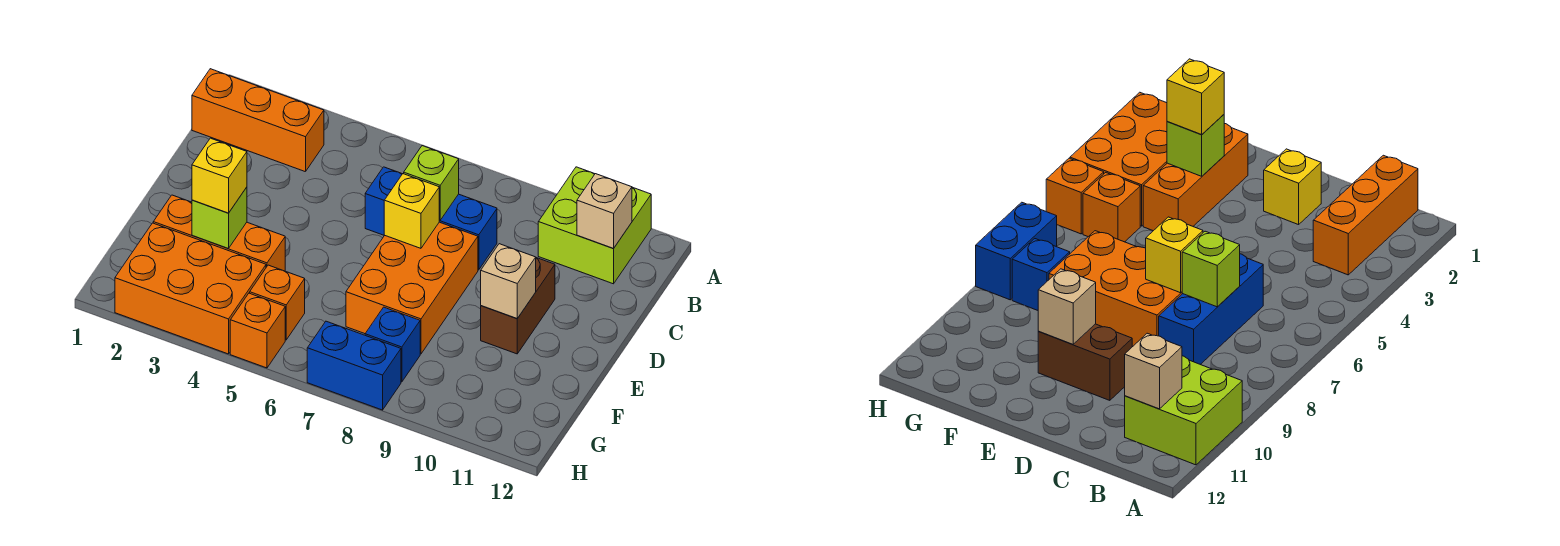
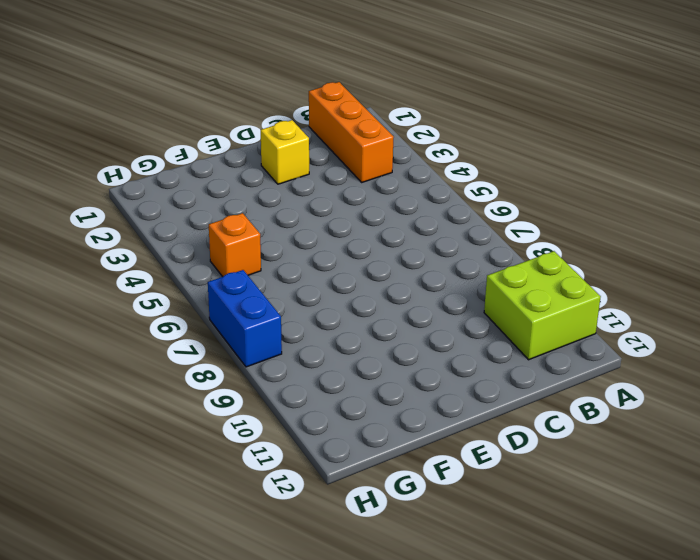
none -> blue 1x3 brick [365,167,497,270]
none -> orange 2x3 brick [346,222,478,354]
none -> brown 1x2 brick [481,258,555,354]

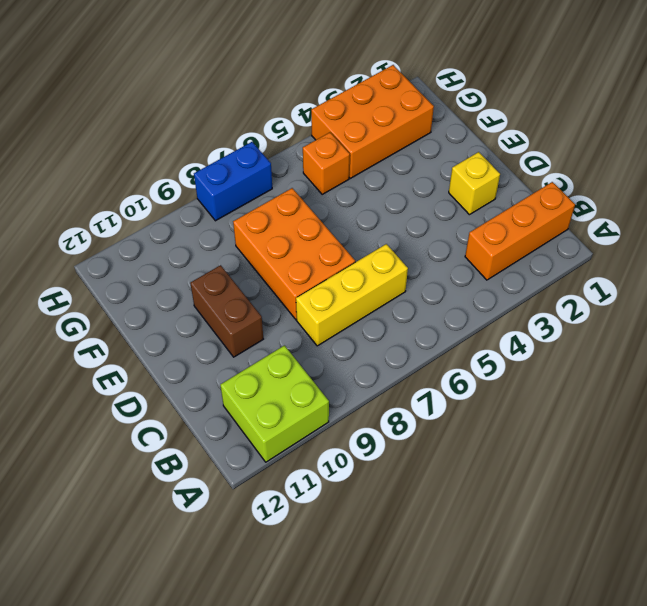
yellow 1x3 brick [296,244,408,346] -> blue 1x3 brick [365,167,497,270]
none -> orange 1x3 brick [153,195,285,271]
none -> blue 1x1 brick [365,307,420,382]
none -> orange 1x1 brick [230,293,285,368]

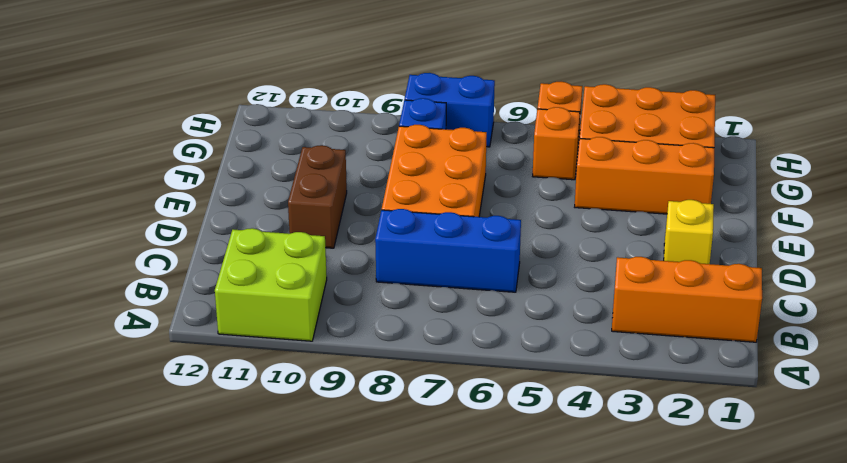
none -> tan 1x1 brick [577,174,632,249]
none -> lime 1x1 brick [404,146,459,220]
none -> yellow 1x1 brick [384,174,440,248]

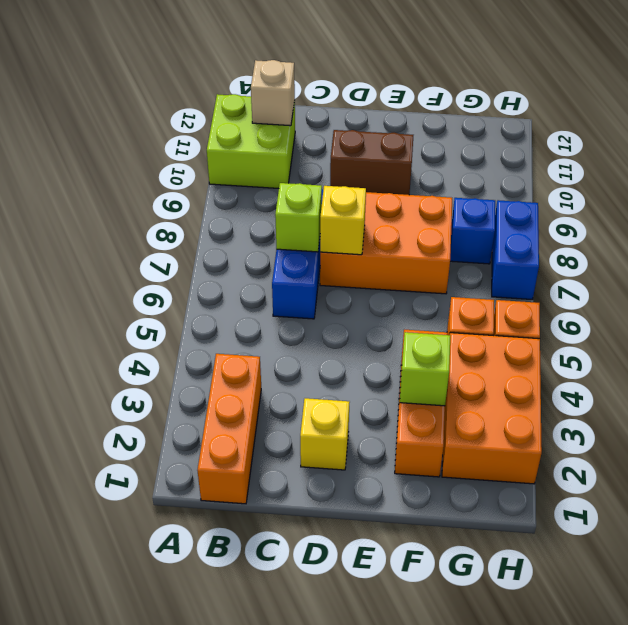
none -> tan 1x1 brick [481,244,536,319]
none -> yellow 1x1 brick [192,138,247,213]

